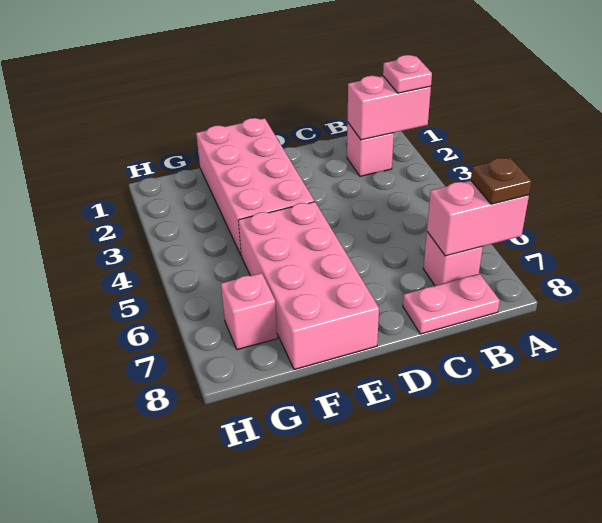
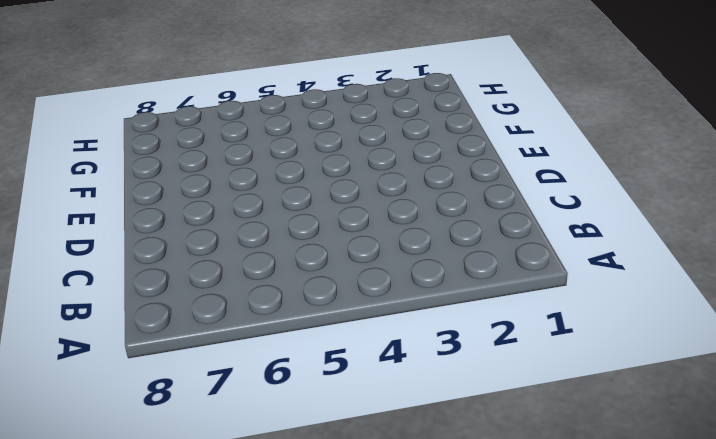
none -> pink 1x1 brick [347,123,394,176]
none -> pink 1x1 brick [423,232,483,286]

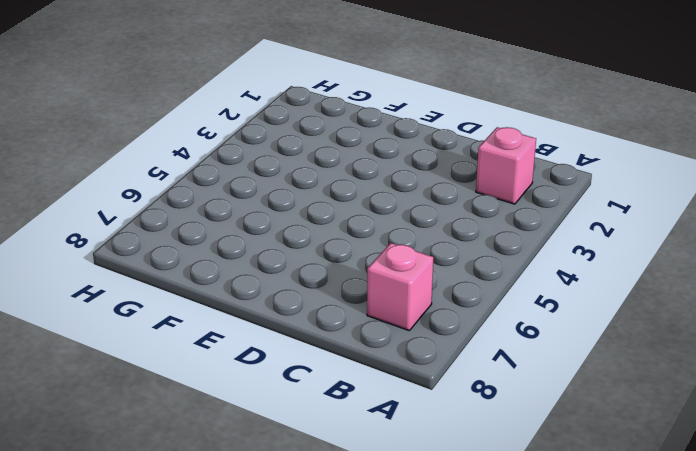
none -> pink 1x2 plate [403,274,500,334]
none -> pink 2x4 brick [196,118,314,255]

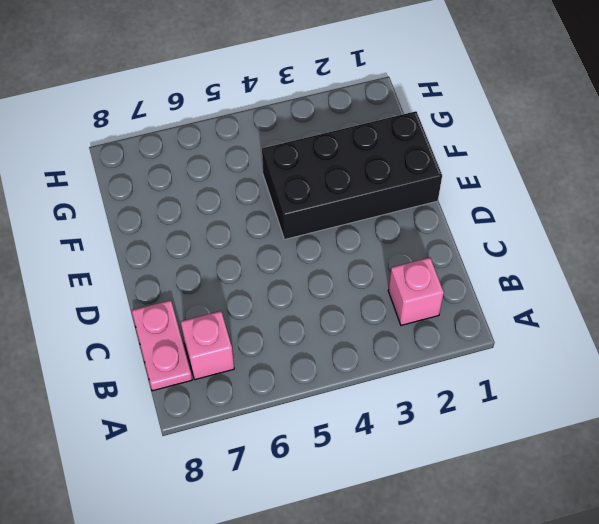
black 2x4 brick [262,111,442,240] -> pink 2x4 brick [196,118,314,255]
none -> pink 2x4 brick [238,202,379,370]
none -> pink 1x1 brick [221,273,277,350]

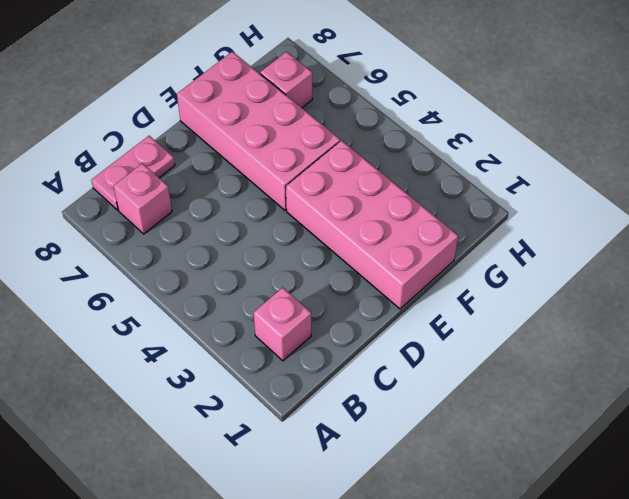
none -> pink 1x2 brick [348,76,431,140]
none -> pink 1x2 brick [427,181,529,256]

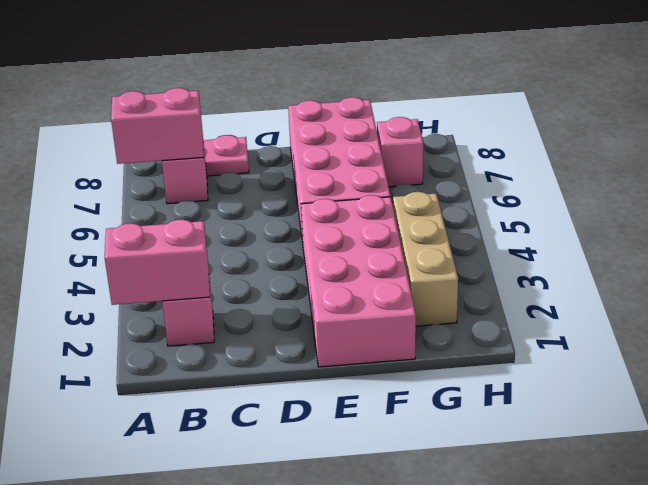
tan 1x3 brick [393,192,458,326] -> none
none -> pink 1x1 plate [383,55,432,93]
none -> brown 1x1 plate [471,158,532,204]

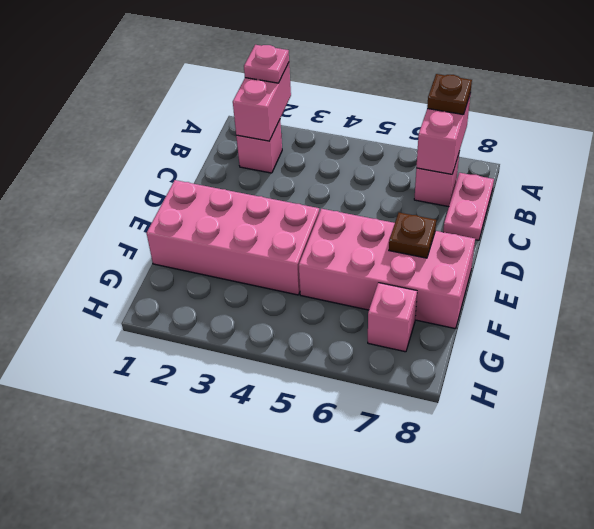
brown 1x1 plate [389,213,436,258] -> none

